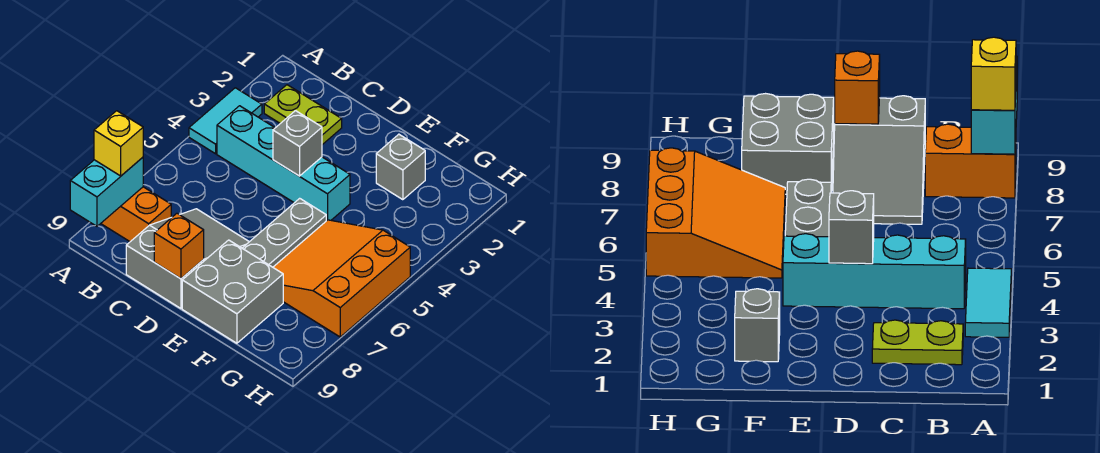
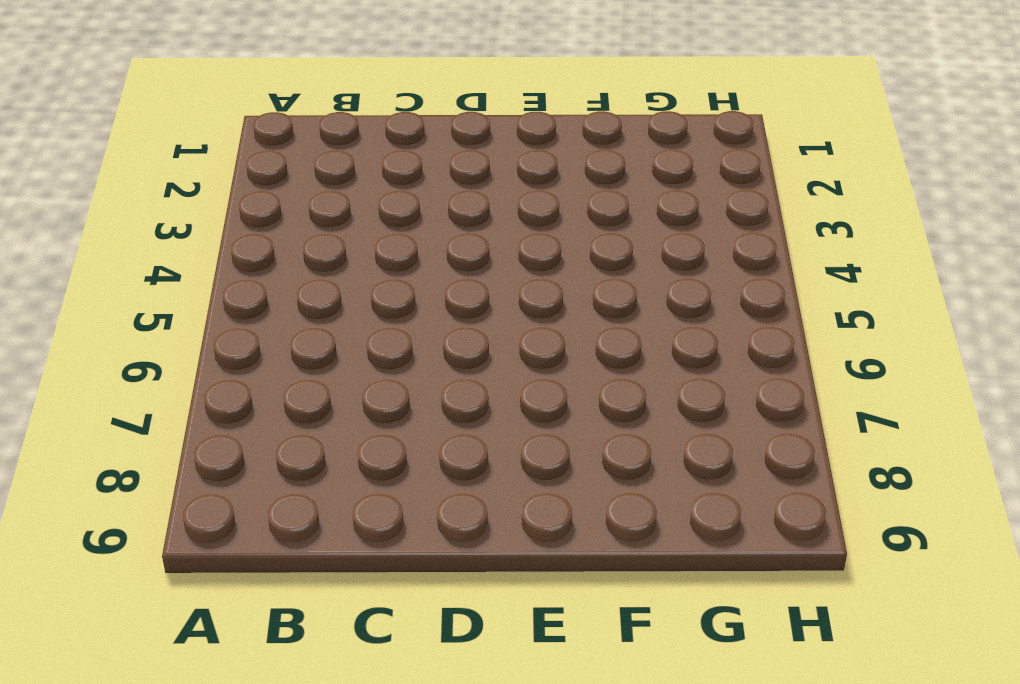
none -> cyan 1x2 tile [189,88,262,154]
none -> orange 1x2 brick [101,187,171,242]
none -> lime 1x2 plate [264,85,342,145]

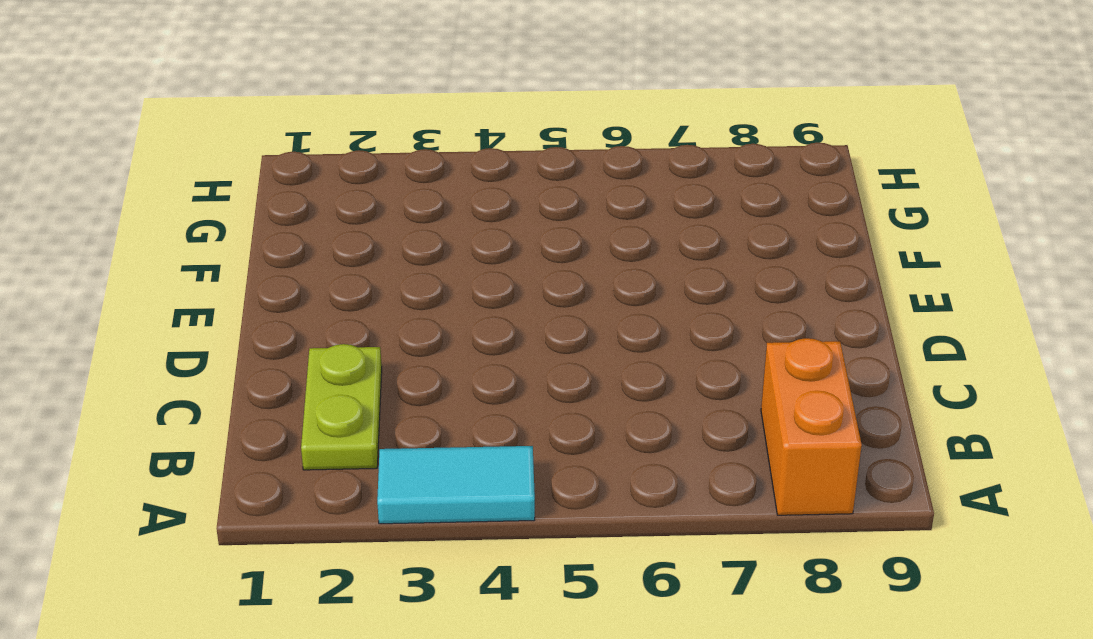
none -> cyan 1x4 brick [217,106,350,221]
none -> grey 2x3 slope [126,209,249,308]
none -> grey 1x3 plate [242,198,326,267]

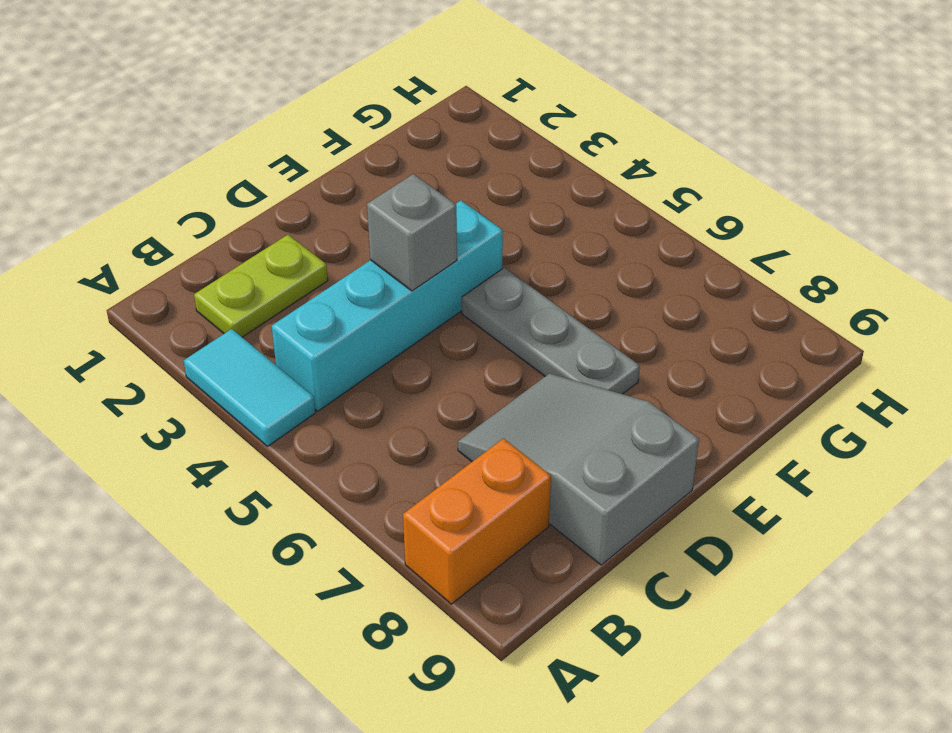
none -> grey 2x2 brick [182,240,283,343]
none -> grey 1x1 brick [376,134,425,200]
none -> orange 3x3 slope [273,220,410,337]

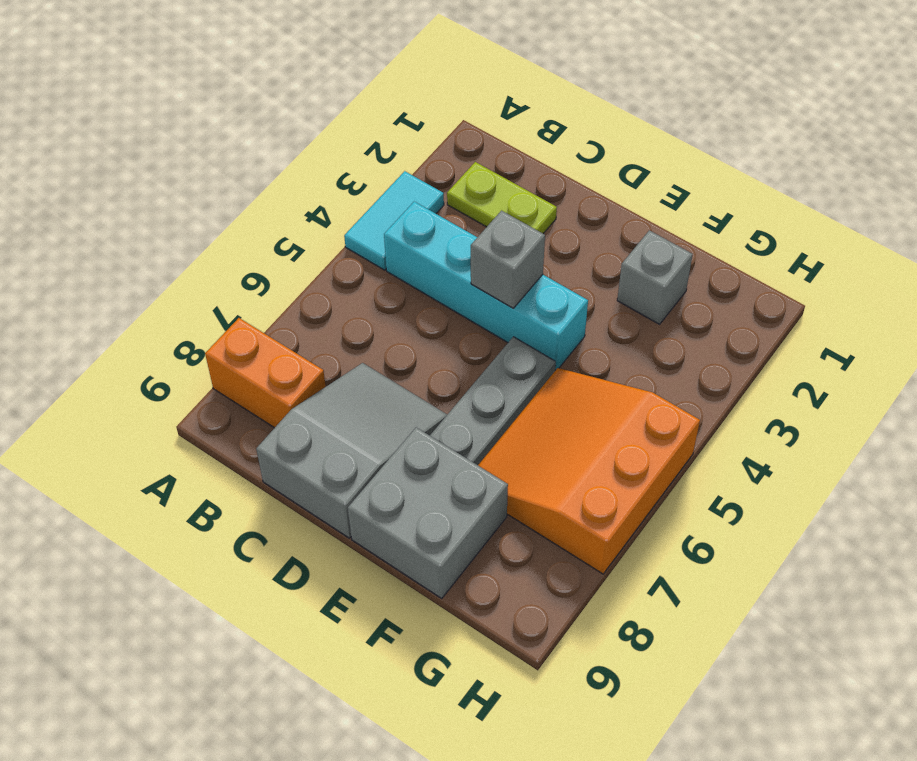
none -> cyan 1x2 brick [70,157,143,226]
none -> orange 1x1 brick [154,213,204,279]
none -> yellow 1x1 brick [94,111,143,176]

